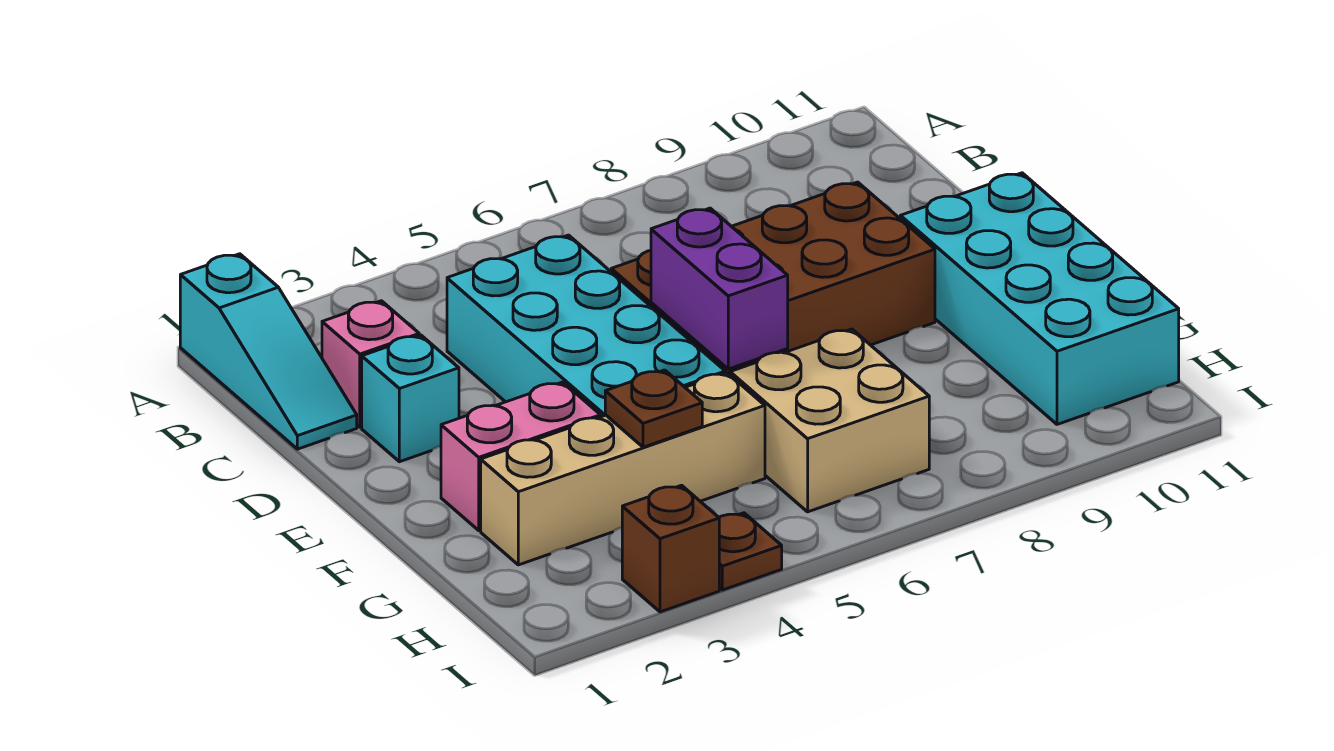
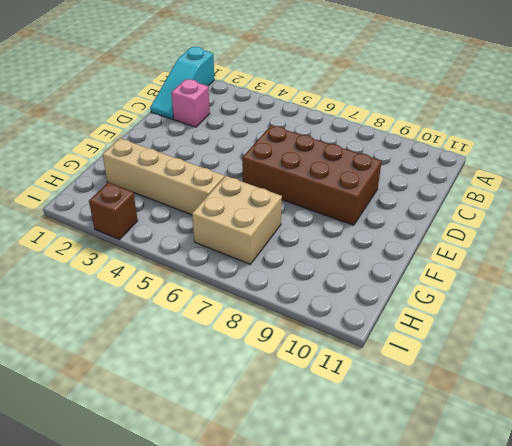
none -> cyan 2x4 brick [447,235,725,417]
none -> cyan 1x1 brick [362,335,459,462]
none -> cyan 2x4 brick [900,173,1179,424]

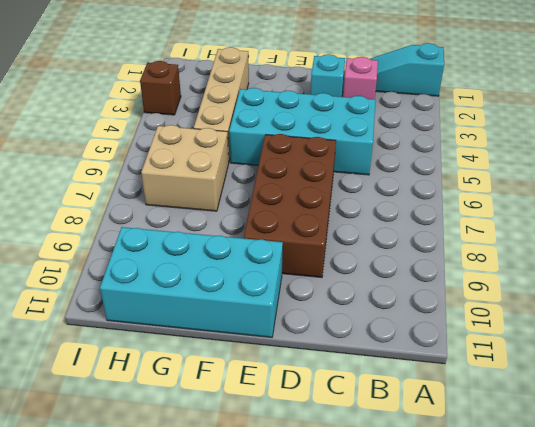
none -> pink 1x2 brick [441,382,600,530]
none -> brown 1x1 plate [719,513,782,590]
none -> purple 1x2 brick [651,208,788,369]

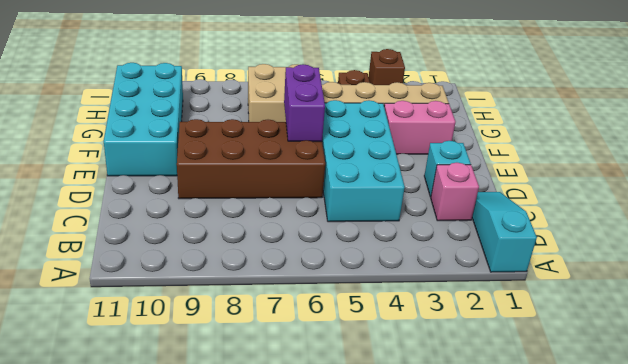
none -> brown 1x1 plate [605,370,702,447]

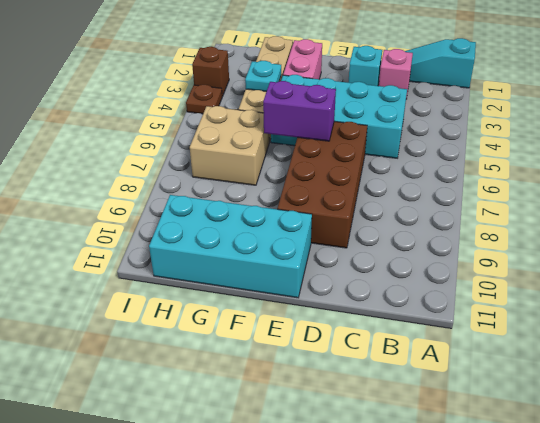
cyan 1x1 plate [245,61,281,92] -> brown 1x1 plate [605,370,702,447]

